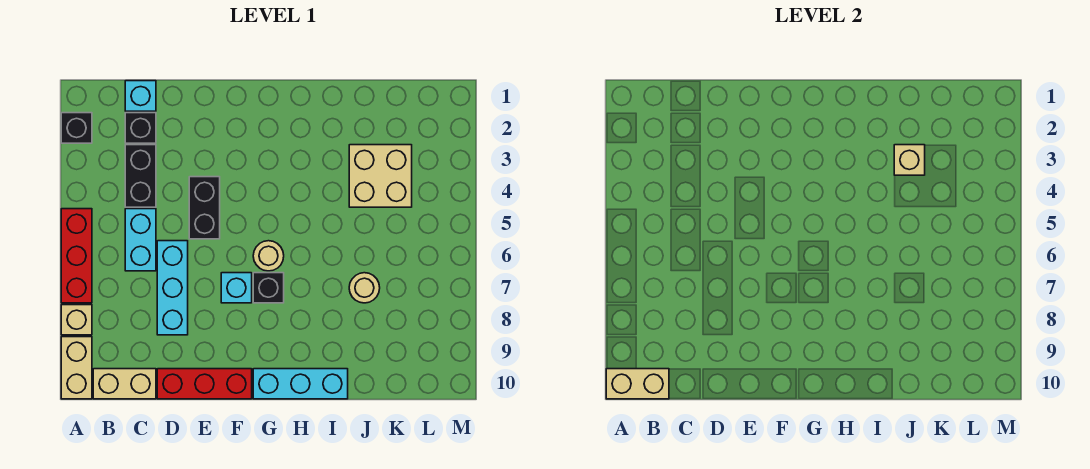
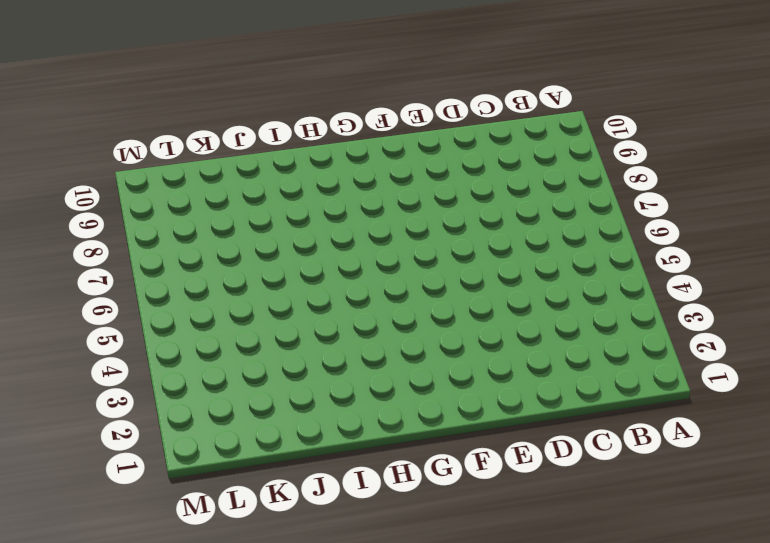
none -> black 1x1 brick [61,113,92,143]
none -> red 1x3 brick [61,209,92,303]
none -> tan 1x1 brick [61,305,92,335]

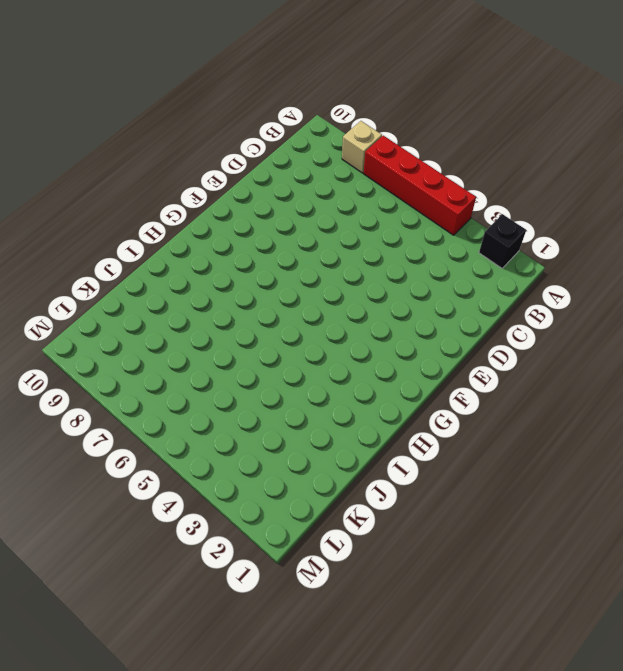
red 1x4 brick [364,136,476,235] -> red 1x3 brick [61,209,92,303]
none -> tan 1x2 brick [61,337,92,399]
none -> tan 1x2 brick [93,369,156,399]
none -> cyan 1x1 brick [125,81,156,111]

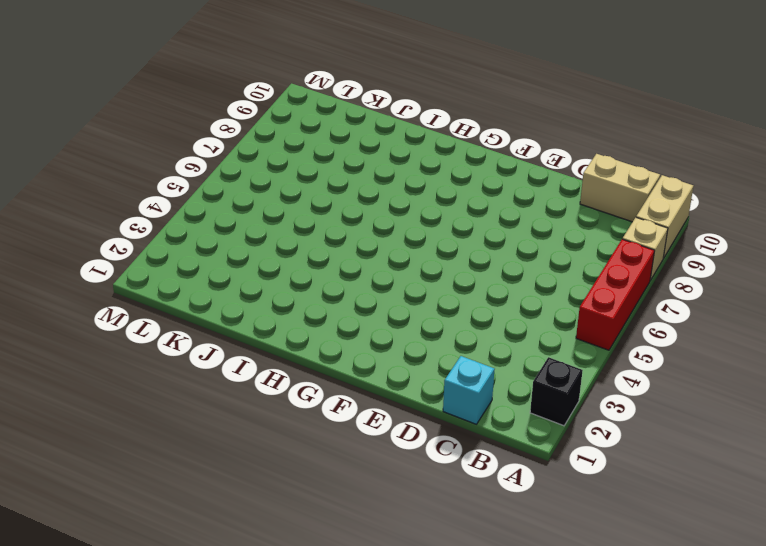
none -> black 1x1 brick [125,113,156,143]
none -> black 1x2 brick [125,145,156,207]
none -> cyan 1x2 brick [125,209,156,271]

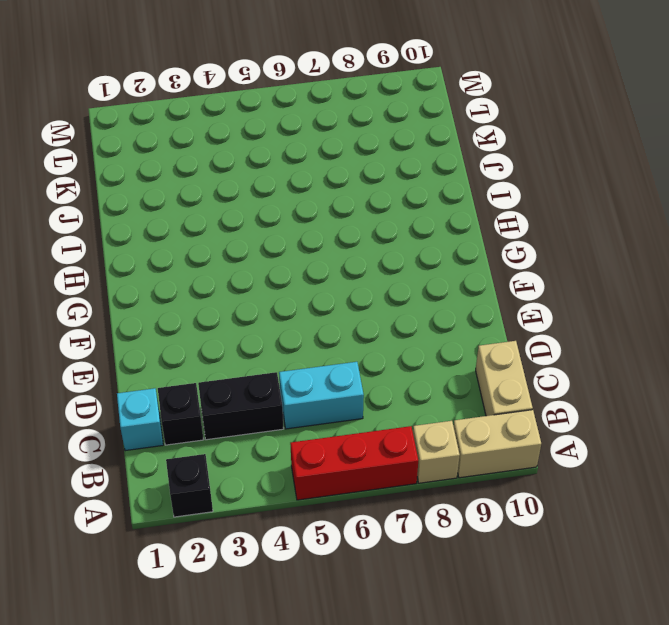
none -> cyan 1x3 brick [157,241,188,335]
none -> red 1x3 brick [157,369,252,399]
none -> black 1x2 brick [189,177,220,239]

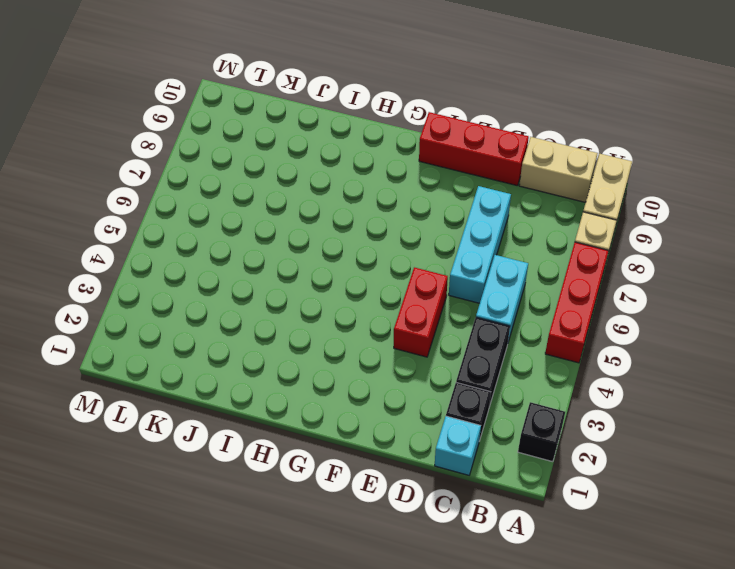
red 1x2 brick [394,267,448,357] -> black 1x2 brick [189,177,220,239]
none -> cyan 1x1 brick [221,273,252,303]
none -> tan 1x1 round brick [253,241,284,271]
none -> black 1x1 brick [253,273,284,303]

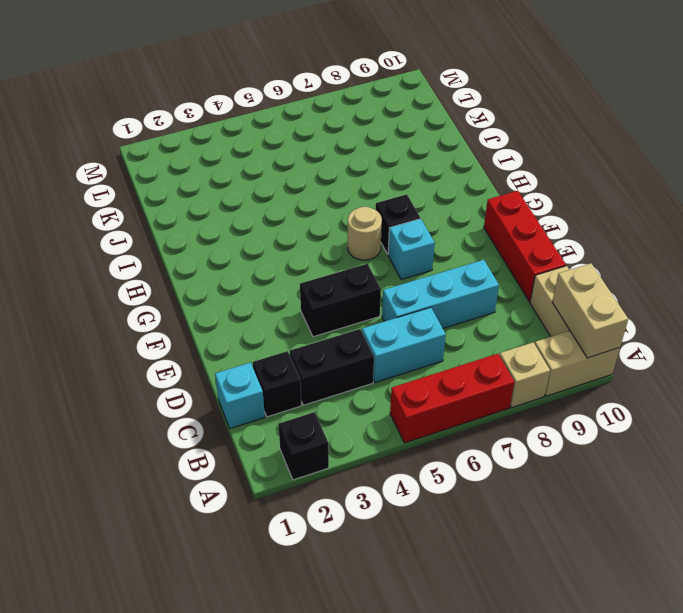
none -> cyan 1x3 brick [253,369,348,399]
none -> tan 2x2 brick [349,145,412,207]
none -> tan 1x1 round brick [349,273,380,303]

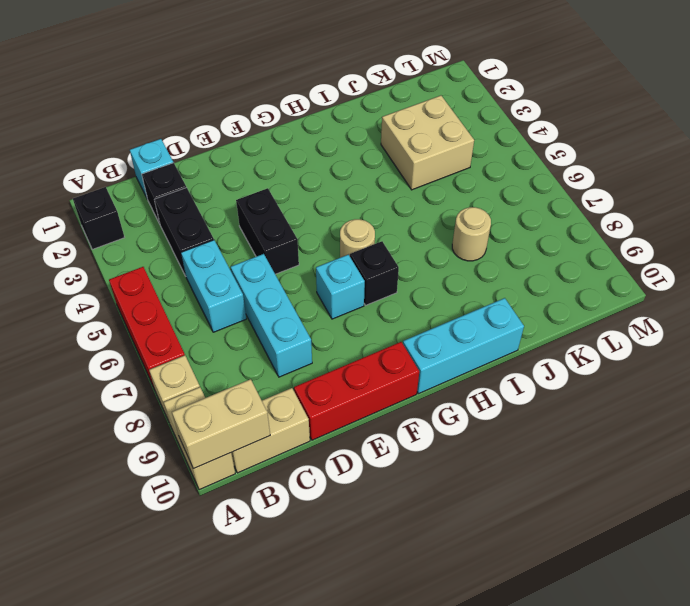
none -> tan 1x1 brick [894,145,925,175]

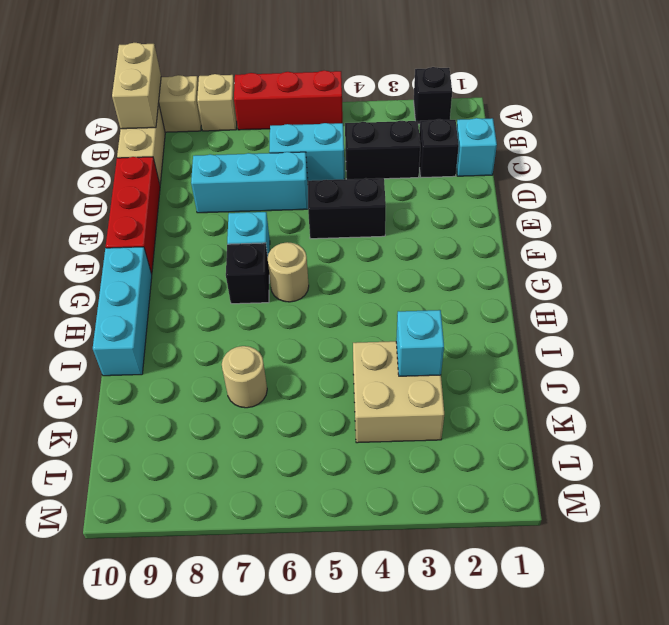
cyan 1x1 brick [396,310,444,376] -> tan 1x1 brick [894,145,925,175]

